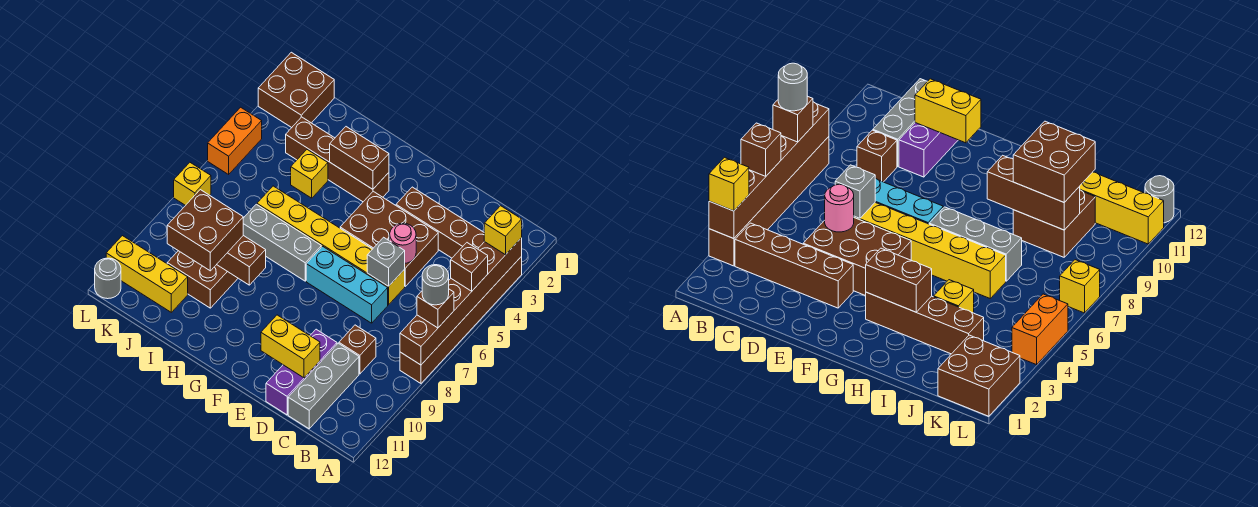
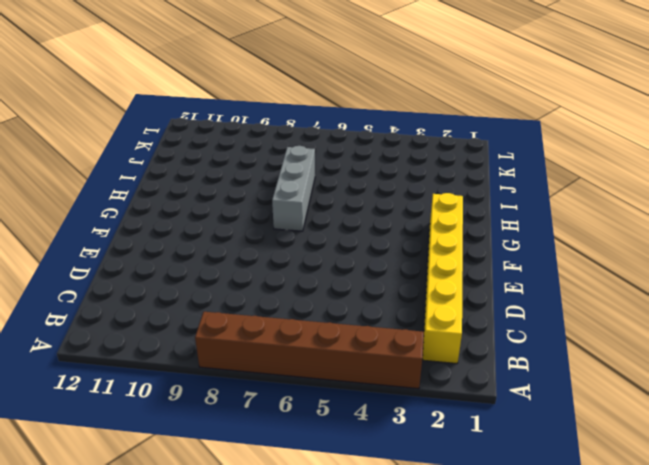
yellow 1x6 brick [423,193,463,364] -> yellow 1x6 brick moved to [257,186,405,305]
none -> brown 1x4 brick [396,187,484,258]
none -> brown 1x1 brick [339,325,376,374]
none -> grey 1x3 brick [288,343,359,429]

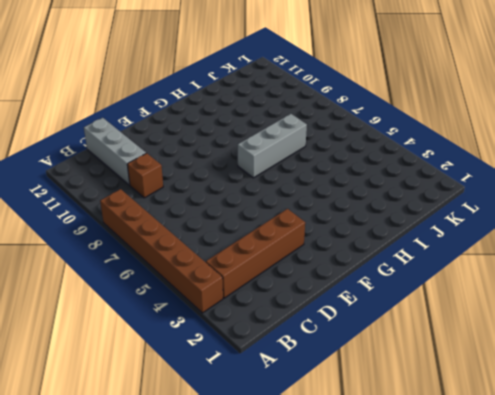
none -> brown 2x3 brick [340,191,438,286]
none -> yellow 1x6 brick [257,186,405,305]
none -> cyan 1x3 brick [306,246,388,323]

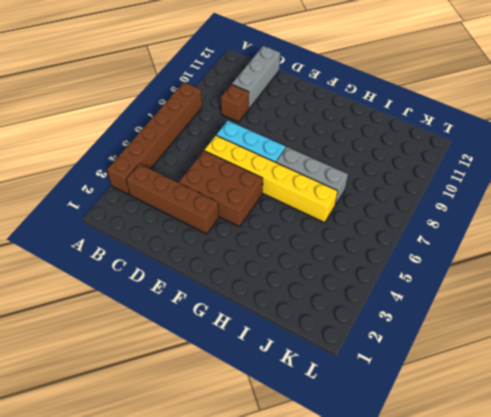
none -> purple 1x3 brick [266,329,337,415]
none -> brown 1x4 brick [286,117,389,202]
none -> yellow 1x1 brick [291,150,328,198]

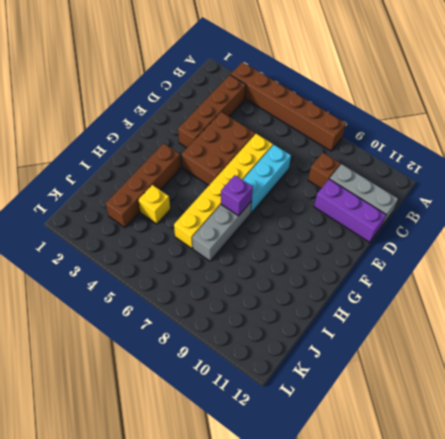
purple 1x1 brick [221,175,253,216] -> none
none -> brown 2x2 brick [167,251,238,308]
none -> yellow 1x3 brick [106,236,188,312]
none -> brown 2x2 brick [258,52,334,128]

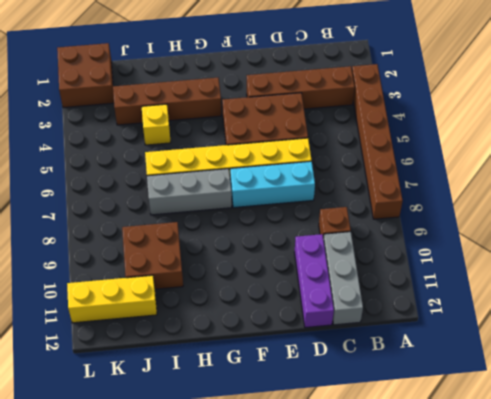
none -> orange 1x2 brick [208,107,262,174]
none -> yellow 1x1 brick [174,163,211,205]
none -> grey 1x1 round brick [95,258,121,299]

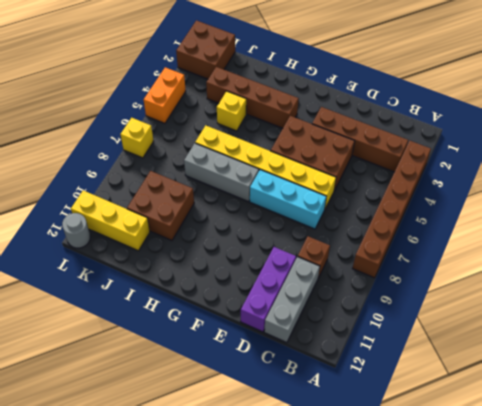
none -> brown 1x6 brick [400,238,522,365]
none -> pink 1x1 round brick [390,223,416,263]
none -> grey 1x1 brick [367,237,405,286]

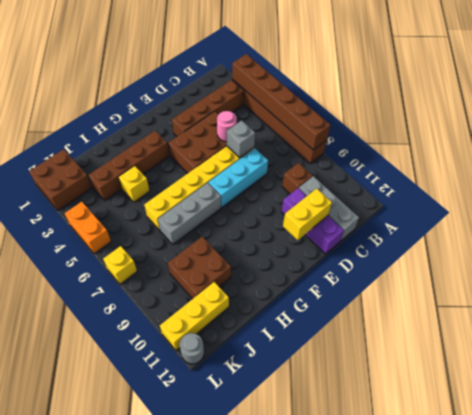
none -> brown 1x2 brick [330,127,389,189]
none -> brown 1x3 brick [217,236,266,285]
none -> yellow 1x1 brick [484,206,522,255]

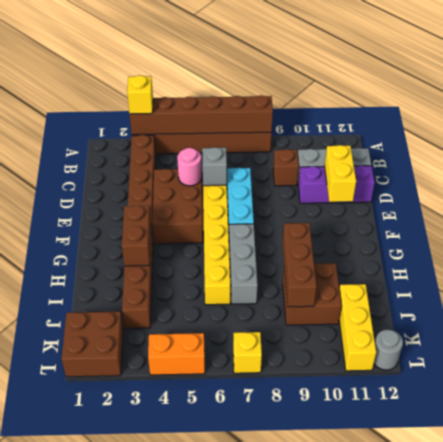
none -> yellow 1x1 brick [291,150,328,198]
none -> brown 1x1 brick [451,243,488,291]
none -> brown 1x1 brick [417,289,454,328]

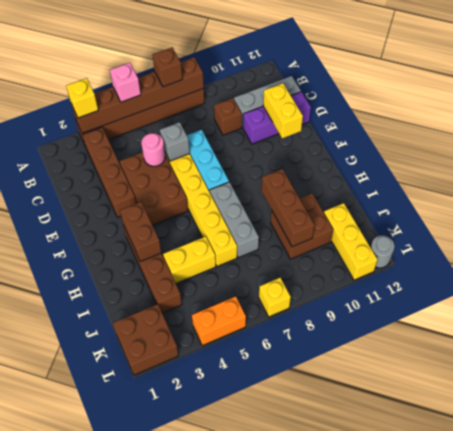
pink 1x1 brick [110,63,141,102] -> brown 1x1 brick [451,243,488,291]
yellow 1x2 brick [163,236,216,283] -> yellow 1x1 brick [291,150,328,198]
none -> brown 2x2 brick [167,190,243,271]
none -> grey 1x1 round brick [422,265,449,305]

